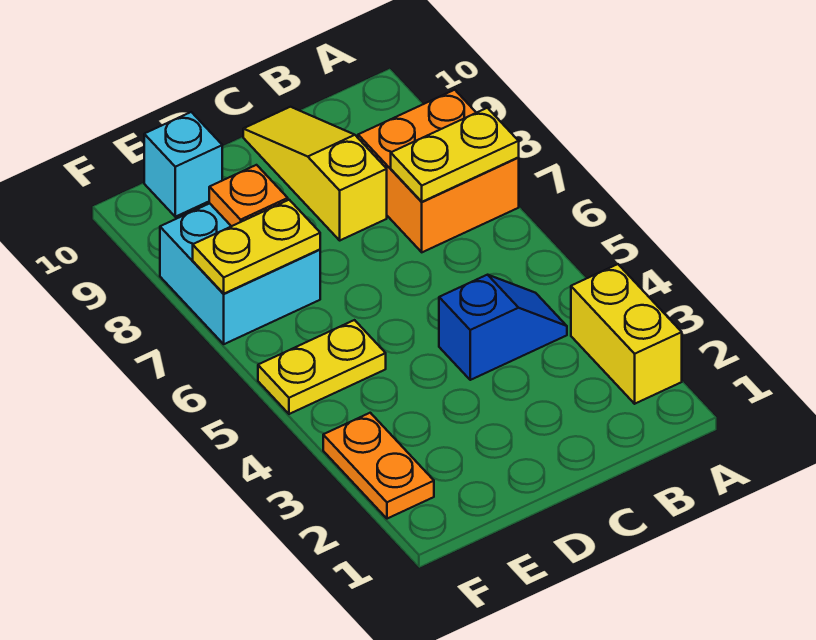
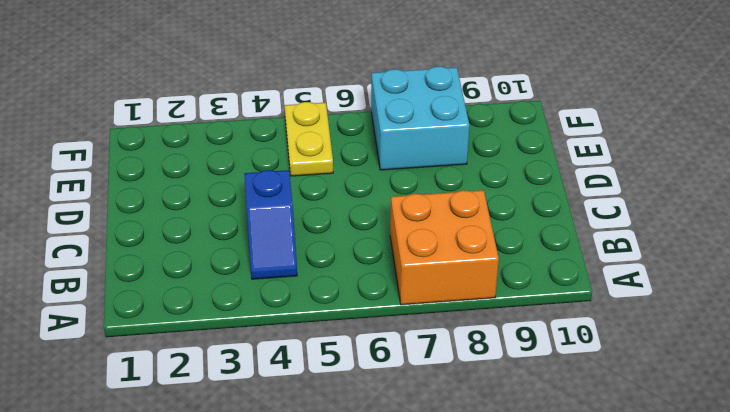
none -> yellow 1x2 brick [571,264,682,404]
none -> yellow 1x3 slope [243,107,387,240]

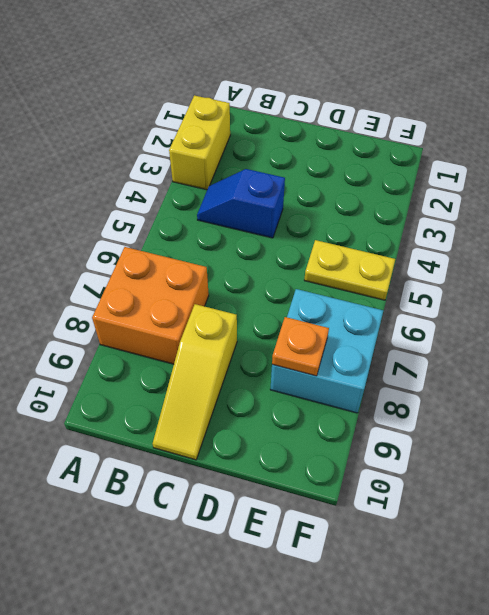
none -> cyan 1x1 brick [144,112,222,217]
none -> orange 1x2 plate [323,413,434,519]

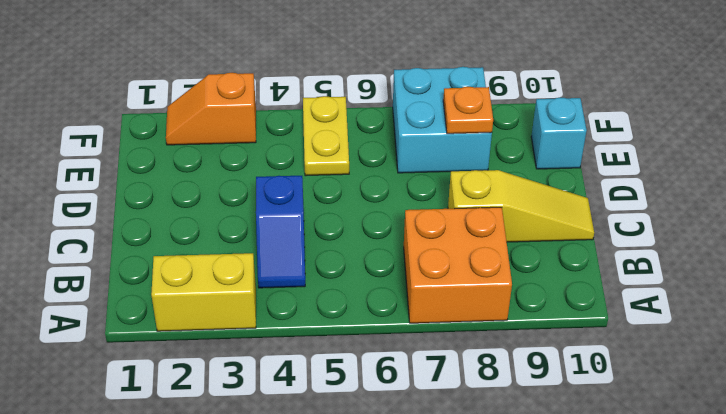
orange 1x2 slope [166,73,256,145] -> orange 1x2 plate [323,413,434,519]
none -> yellow 1x2 plate [391,108,519,202]
none -> yellow 1x2 plate [193,200,320,294]

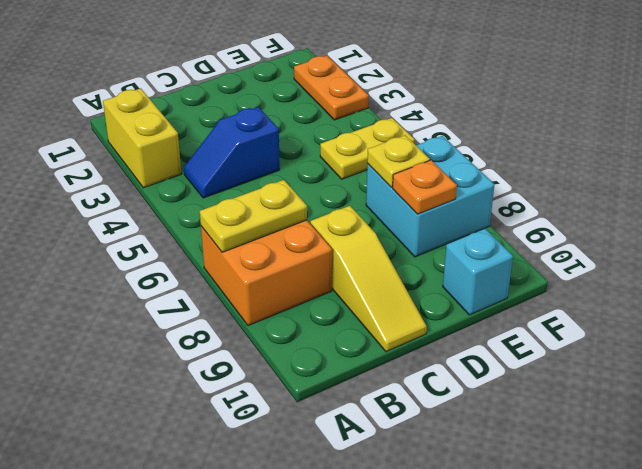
yellow 1x1 plate [367,135,430,187] -> yellow 1x2 plate [193,200,320,294]

